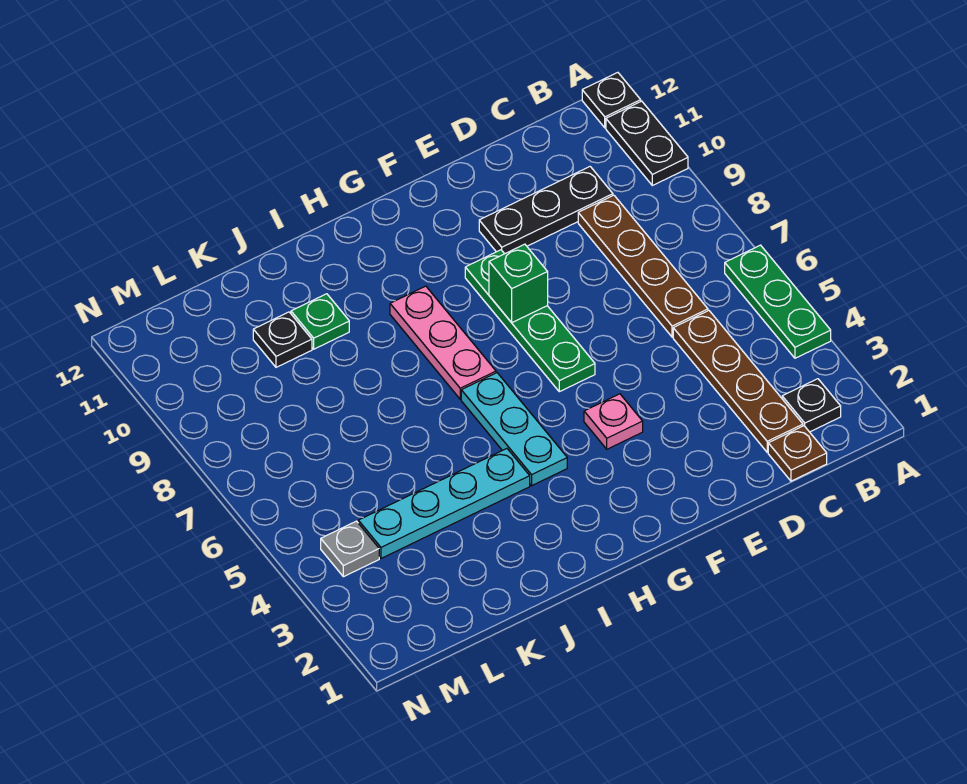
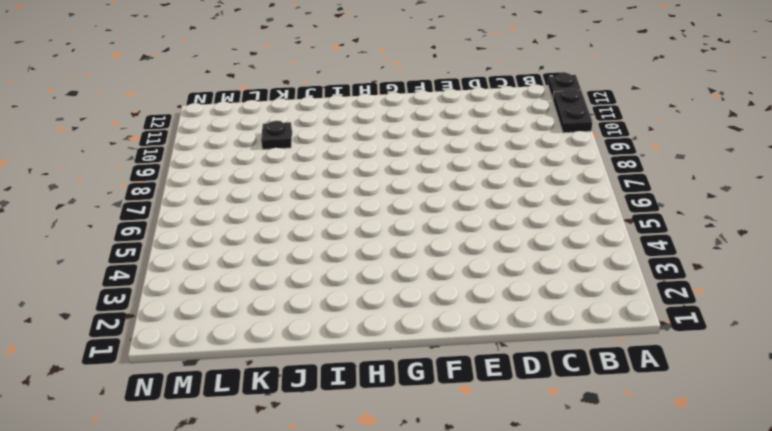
none -> green 1x3 plate [725,245,831,358]
none -> black 1x1 plate [782,379,841,432]
none -> brown 1x1 plate [768,426,827,481]

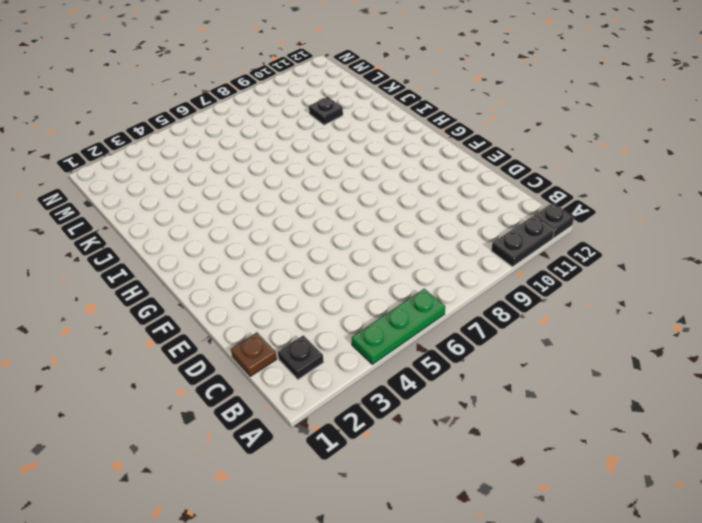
none -> brown 1x4 plate [673,311,803,452]
none -> brown 1x4 plate [578,195,708,337]
none -> black 1x3 plate [479,167,613,254]

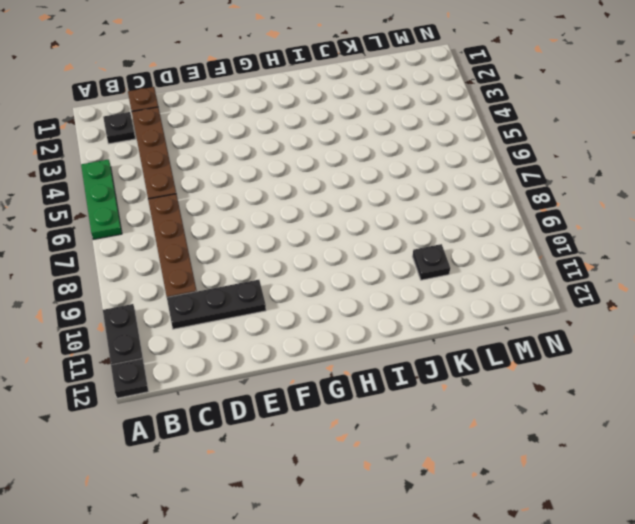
none -> pink 1x1 plate [584,394,643,449]
none -> green 1x4 plate [465,250,595,392]
none -> cyan 1x3 plate [461,373,567,486]

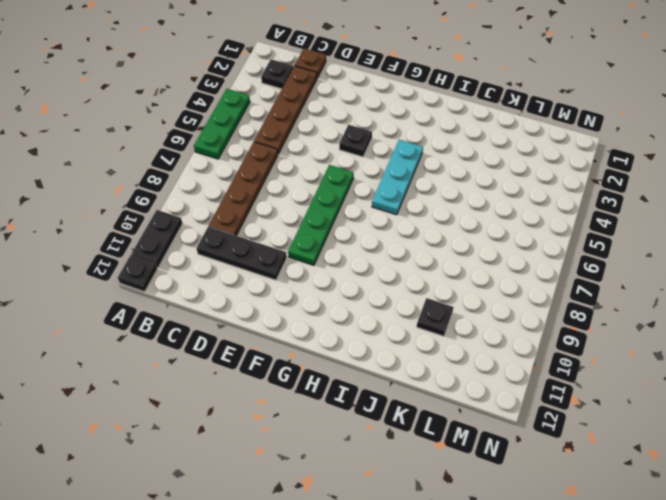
black 1x1 plate [339,125,372,157] -> pink 1x1 plate [584,394,643,449]
none -> pink 1x3 plate [390,286,496,399]
none -> cyan 1x4 plate [358,449,530,558]
none -> green 1x1 plate [291,294,349,349]

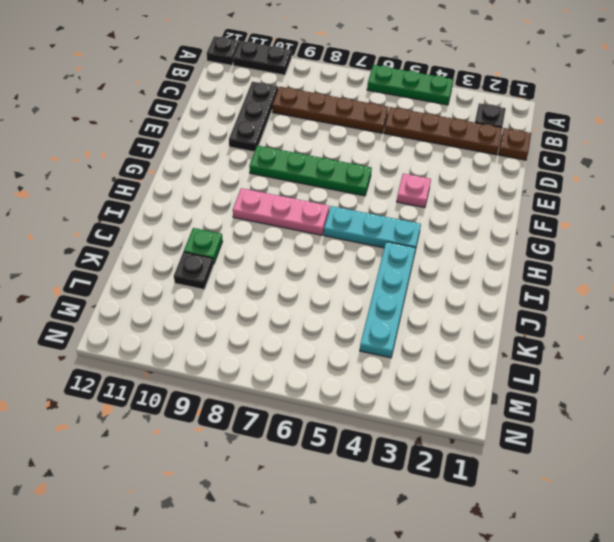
none -> grey 1x1 plate [321,521,379,577]
none -> green 1x1 brick [489,244,548,323]

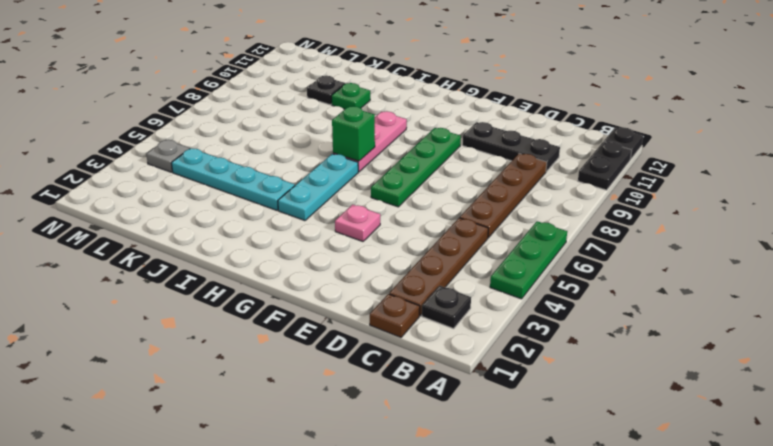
green 1x1 brick [332,106,375,161] -> green 1x1 brick moved to [489,244,548,323]

